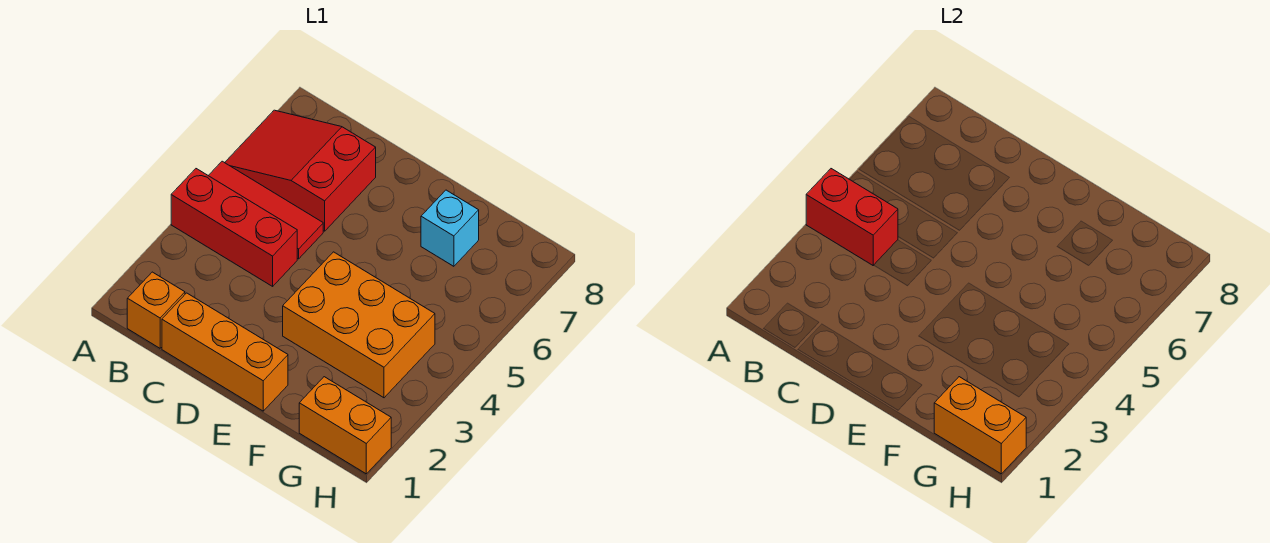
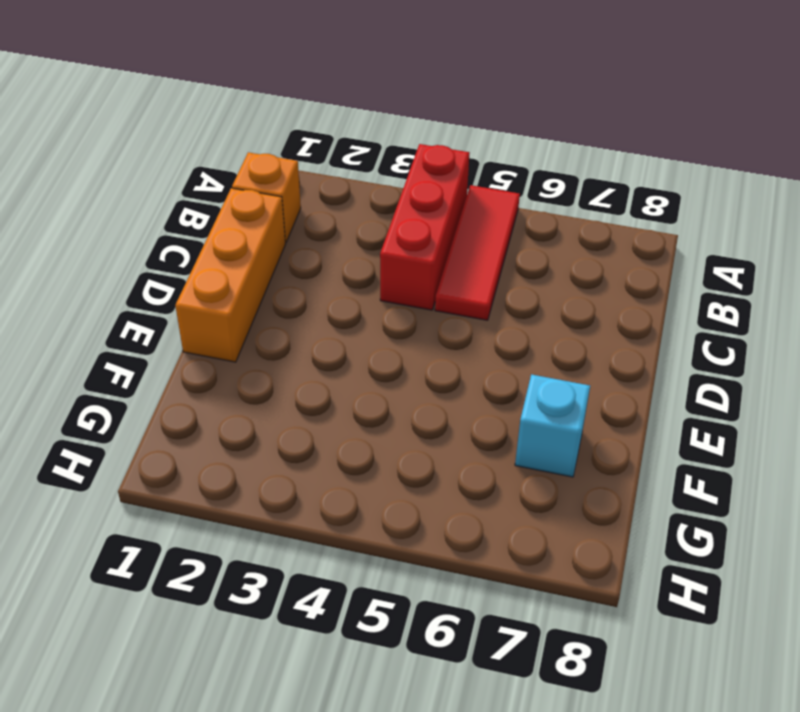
none -> red 2x3 slope [225,110,376,231]
none -> orange 2x3 brick [283,252,435,398]

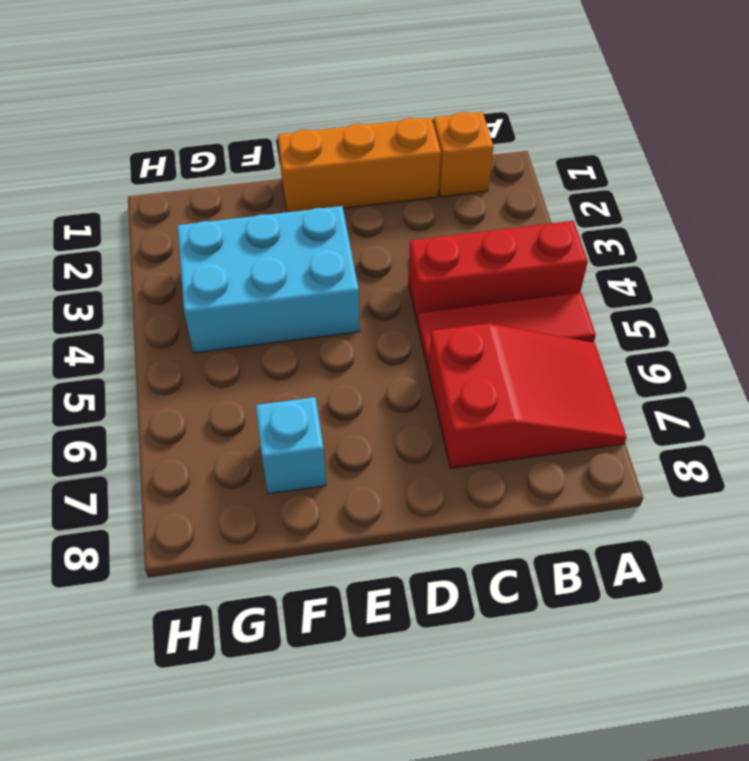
cyan 2x3 brick [177,206,360,353] -> orange 2x3 brick [283,252,435,398]
none -> orange 1x2 brick [299,377,391,474]
none -> red 1x2 brick [806,169,898,265]

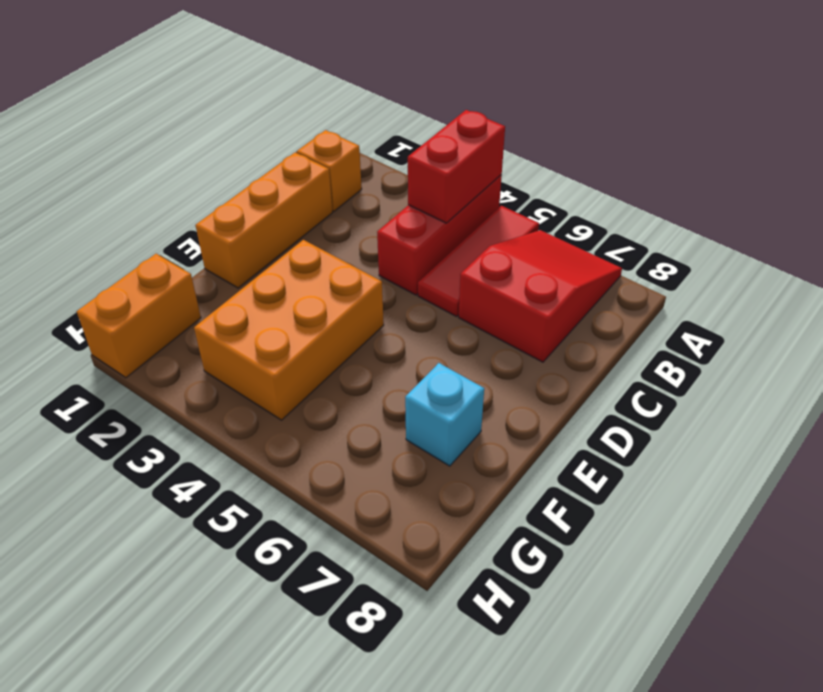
none -> orange 1x2 brick [934,377,1026,474]

